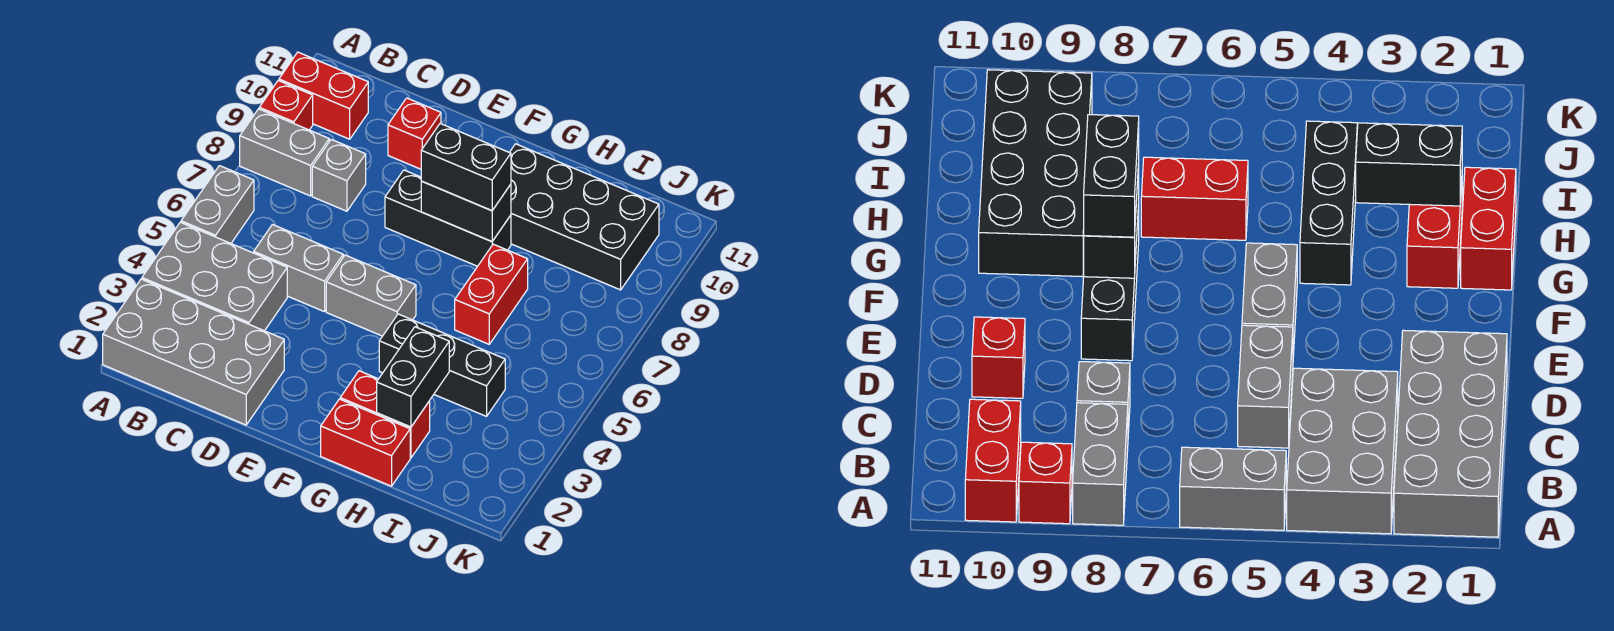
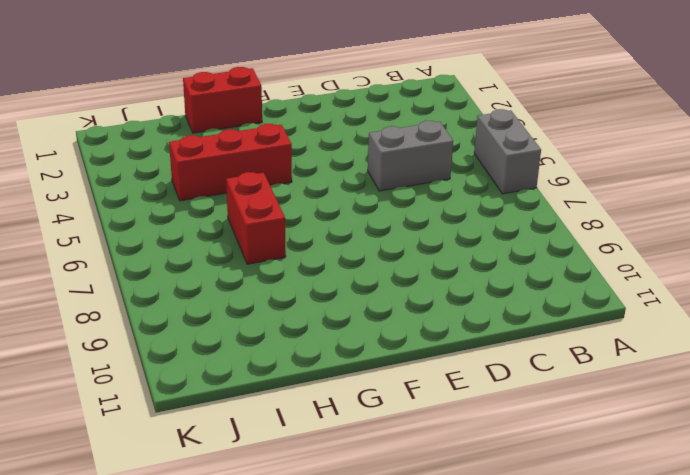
red 1x3 brick [169,124,292,201] -> black 1x3 brick [379,314,505,416]
none -> grey 2x4 brick [103,279,284,425]
none -> grey 2x3 brick [142,222,287,331]
none -> grey 1x2 brick [240,109,329,196]

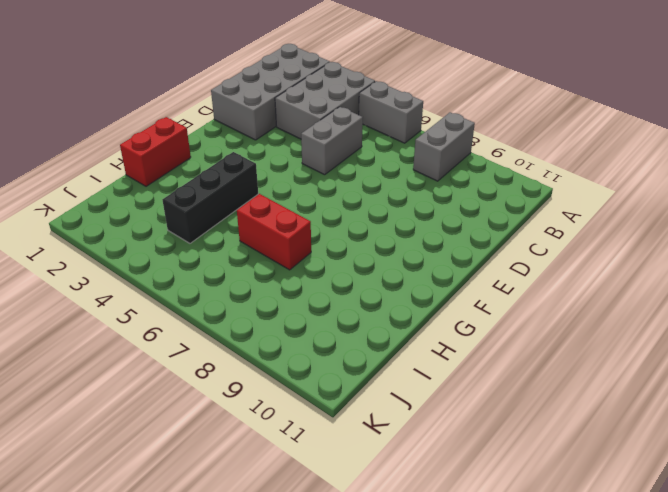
none -> red 1x1 brick [259,81,313,130]
none -> red 1x2 brick [279,52,368,139]
none -> grey 1x1 brick [312,139,366,211]

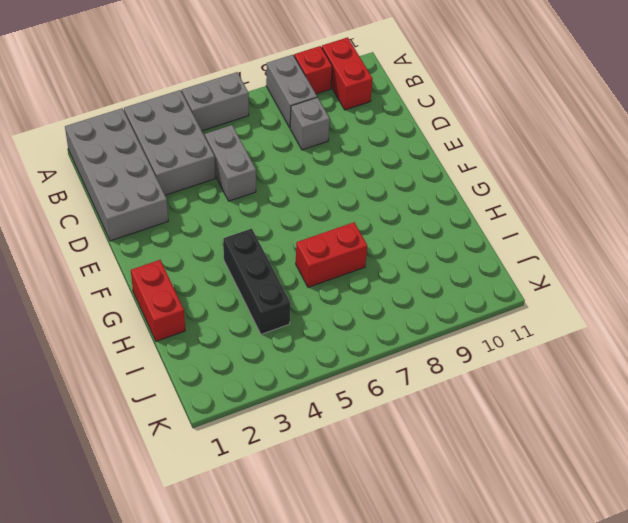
none -> red 1x1 brick [388,98,441,169]
none -> grey 1x2 brick [326,255,416,336]
none -> black 1x3 brick [385,170,511,266]

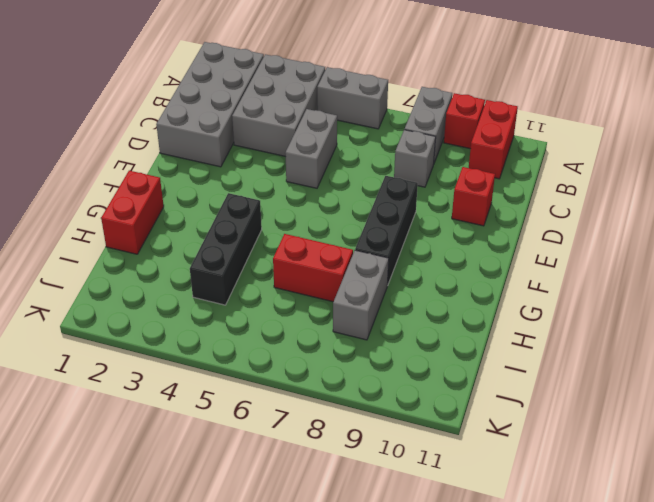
grey 1x2 brick [333,250,389,340] -> grey 1x2 brick moved to [326,255,416,336]
none -> red 1x2 brick [340,371,430,458]
none -> black 2x4 brick [510,144,659,290]
none -> black 1x2 brick [421,181,511,242]

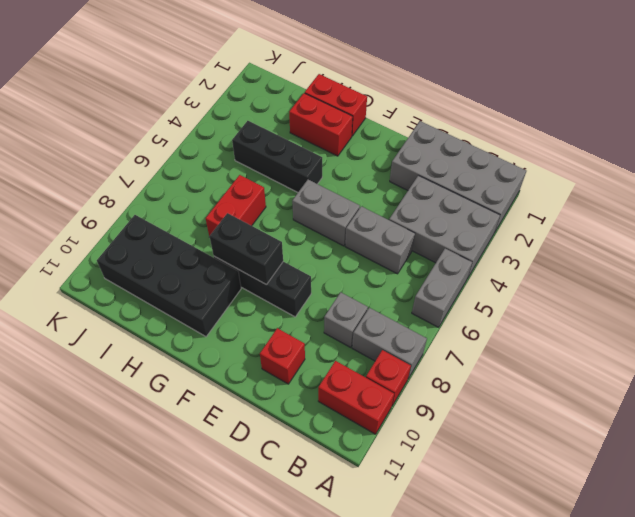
none -> black 1x2 brick [377,327,449,427]
none -> black 1x2 brick [421,124,511,211]

